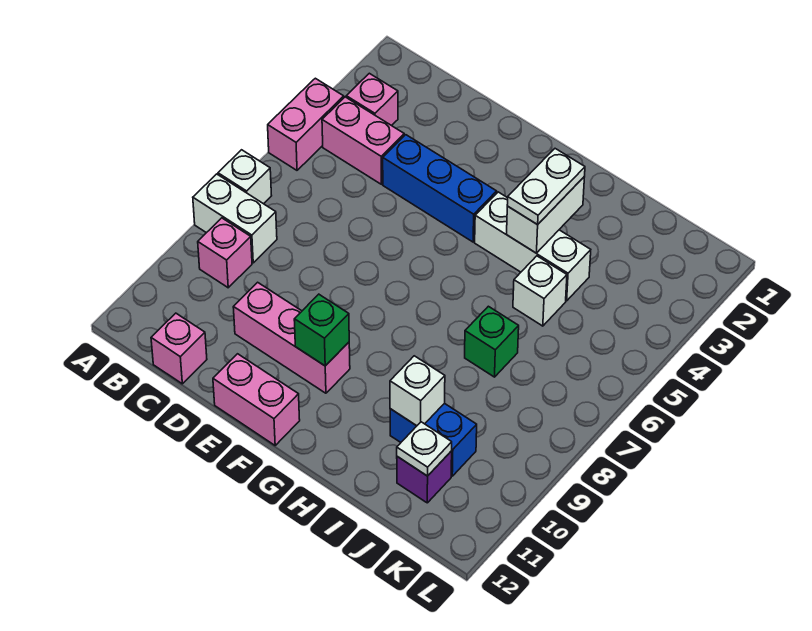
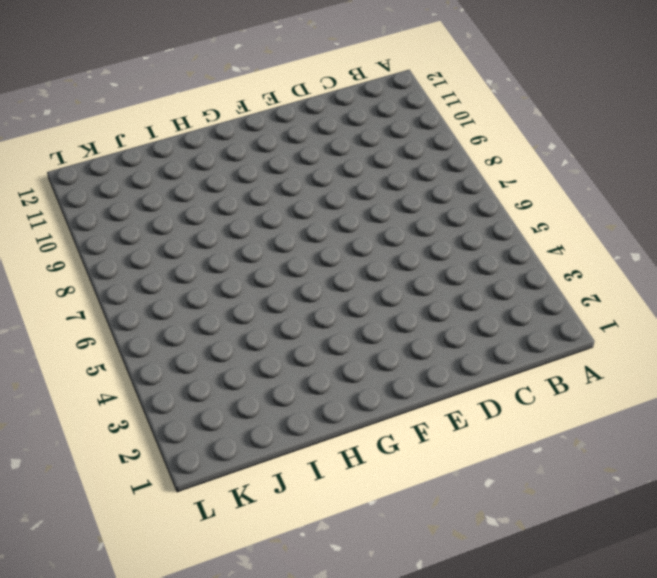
none -> pink 1x2 brick [268,78,344,170]
none -> white 1x1 brick [218,150,272,204]
none -> white 1x2 brick [193,174,277,263]

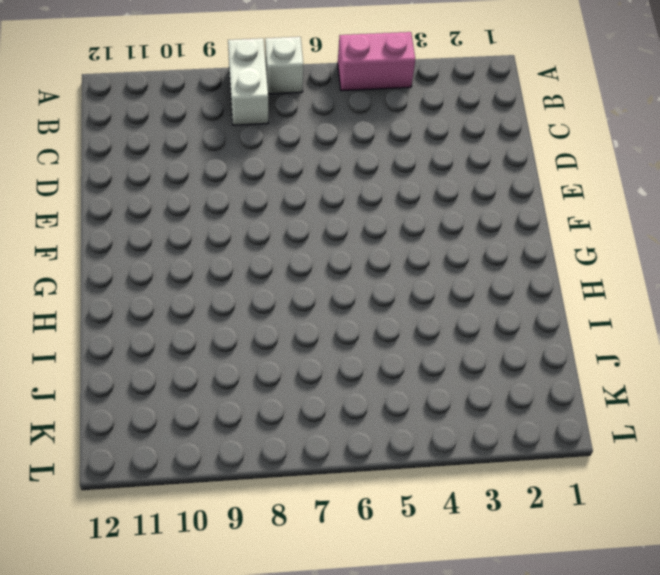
none -> pink 1x1 brick [346,73,398,126]
none -> pink 1x2 brick [322,97,404,184]
none -> pink 1x1 brick [198,218,252,288]

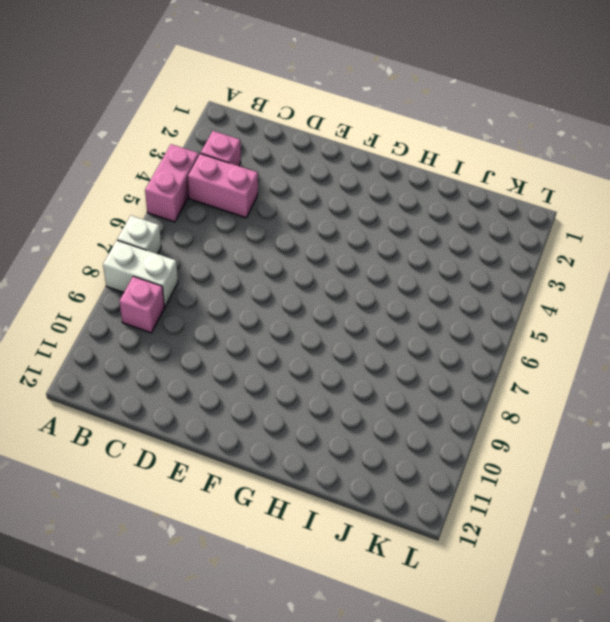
none -> pink 1x1 brick [151,313,207,384]
none -> blue 1x3 brick [383,135,497,242]
none -> pink 1x3 brick [233,282,350,393]

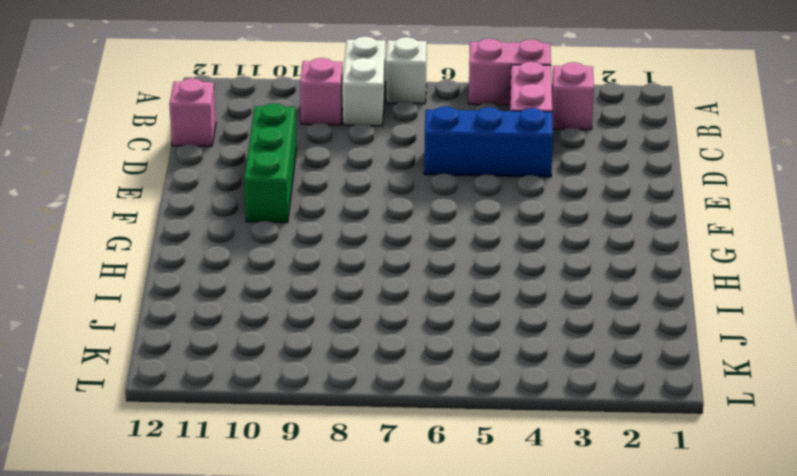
blue 1x3 brick [424,106,553,177] -> blue 1x3 brick turned to [383,135,497,242]
green 1x3 brick [244,103,296,223] -> pink 1x3 brick [233,282,350,393]
none -> pink 1x2 brick [213,354,300,445]
none -> white 1x3 brick [475,192,591,301]
none -> white 1x1 brick [513,256,567,326]

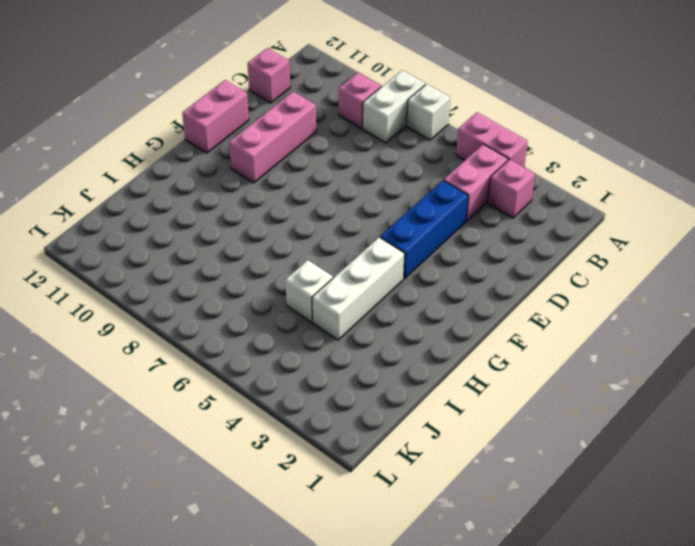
none -> green 1x1 brick [465,306,519,377]
none -> blue 1x2 brick [390,403,477,476]
none -> purple 1x1 brick [397,451,452,503]

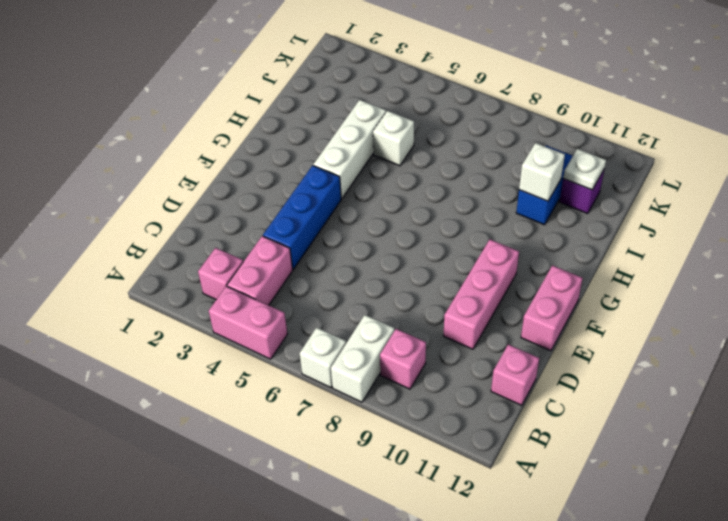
none -> green 1x1 brick [465,306,519,377]
none -> green 1x1 brick [294,294,349,366]
none -> white 1x2 brick [507,177,584,253]

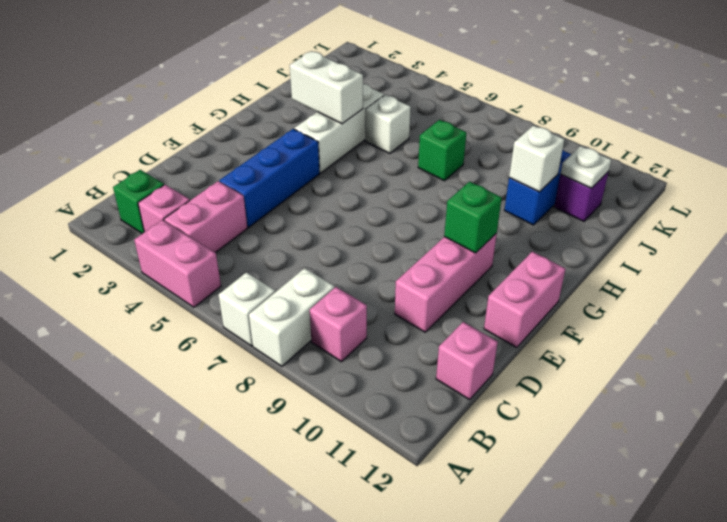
green 1x1 brick [113,170,164,234] -> none
none -> white 1x2 plate [507,149,585,225]

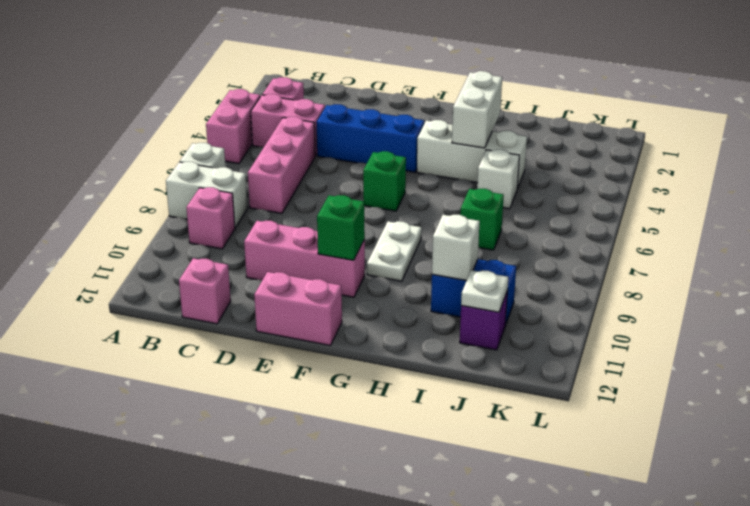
pink 1x3 brick [248,117,315,213] -> none
green 1x1 brick [363,151,406,211] -> none
white 1x2 plate [367,221,421,281] -> white 1x2 plate moved to [507,149,585,225]

